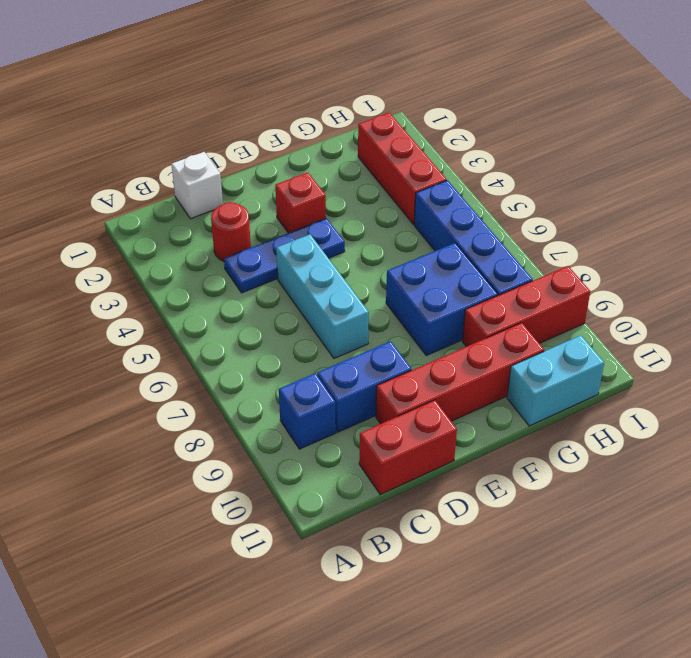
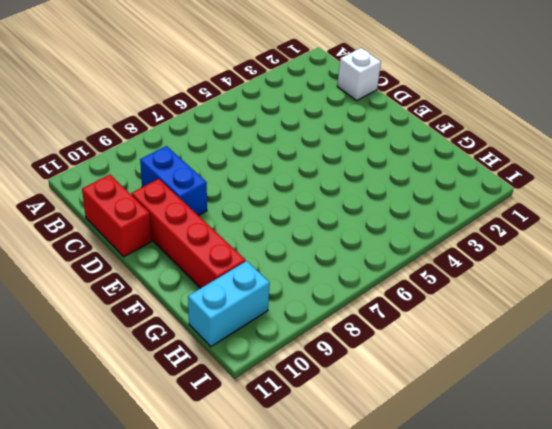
cyan 1x2 brick [188,261,270,347] -> cyan 1x2 brick turned to [507,335,604,426]
none -> blue 1x1 brick [279,373,336,449]
none -> red 1x1 round brick [211,202,251,261]
none -> blue 1x3 plate [224,218,345,293]

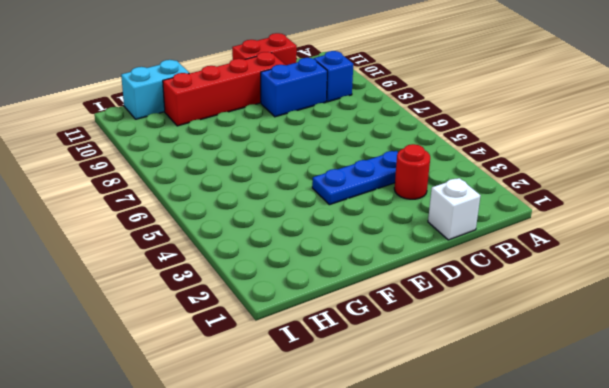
none -> cyan 1x3 brick [276,234,369,358]
none -> red 1x1 brick [275,172,326,233]
none -> blue 2x2 brick [386,243,498,355]

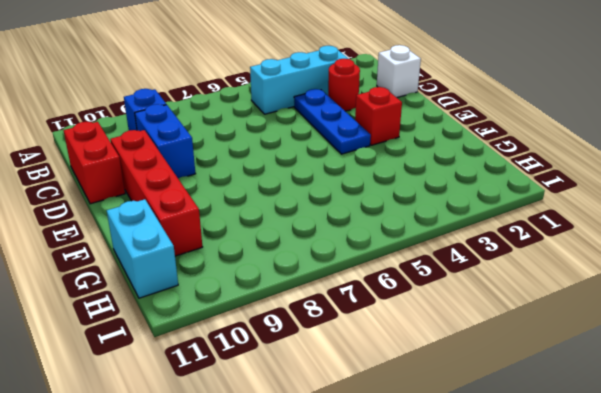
cyan 1x3 brick [250,46,349,114] -> cyan 1x3 brick moved to [276,234,369,358]
none -> blue 2x2 brick [386,243,498,355]
none -> red 1x3 brick [462,266,590,347]
none -> red 1x3 brick [358,113,447,224]

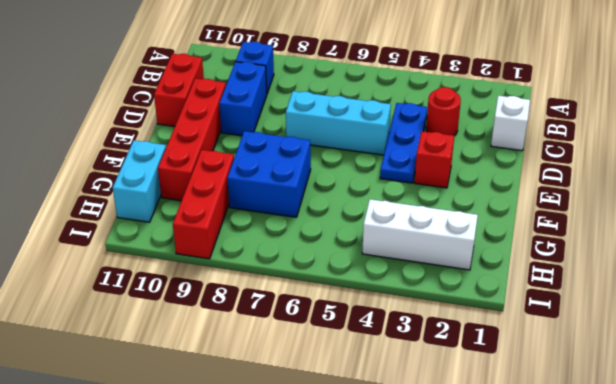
white 1x3 brick [362,199,478,270] -> red 1x3 brick [358,113,447,224]
none -> blue 1x4 brick [414,180,533,295]

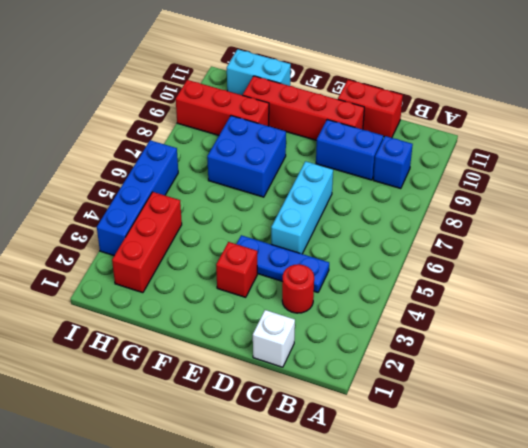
blue 1x4 brick [97,140,178,256] -> blue 1x4 brick moved to [414,180,533,295]

